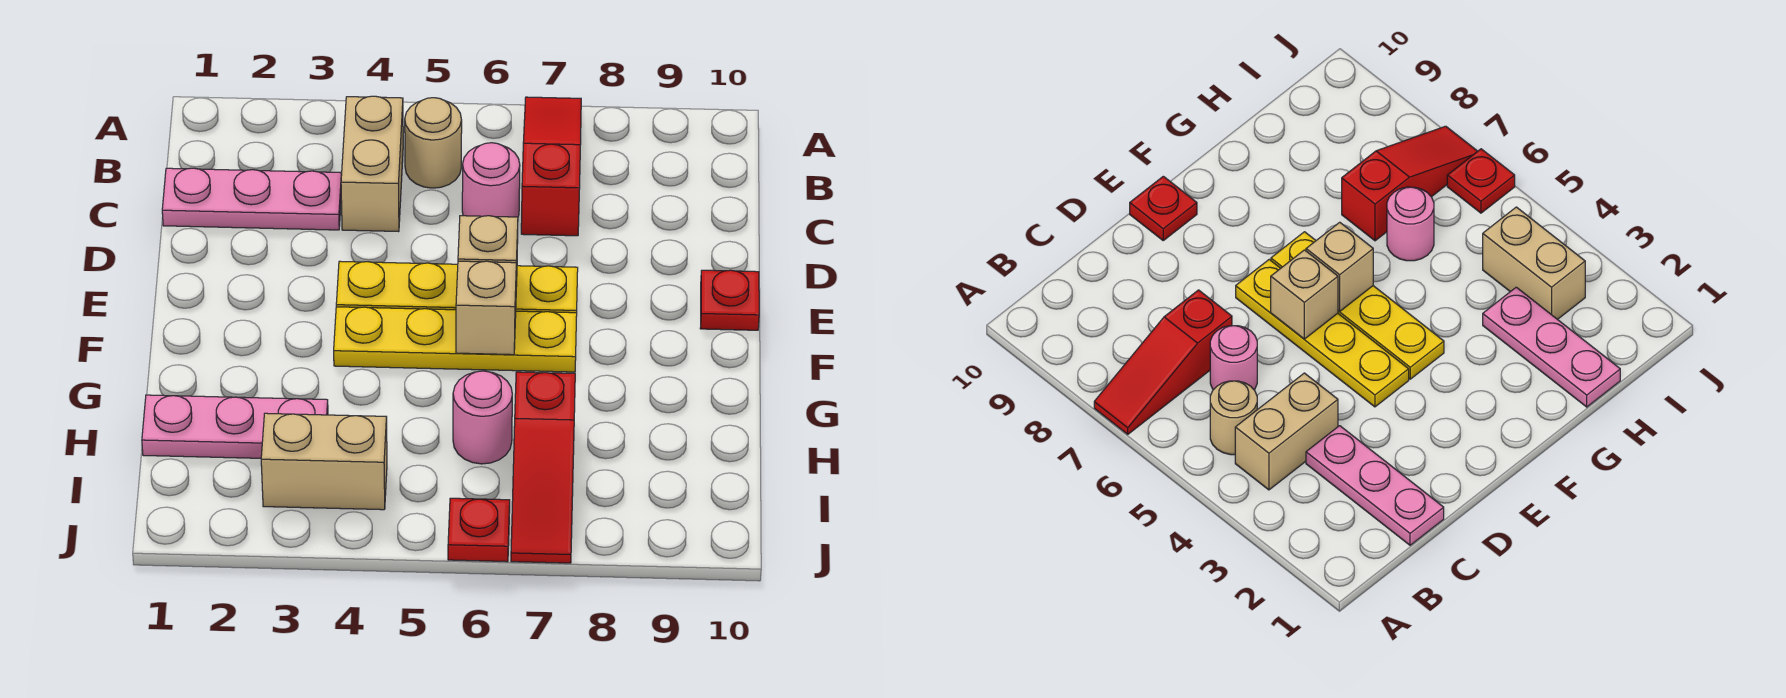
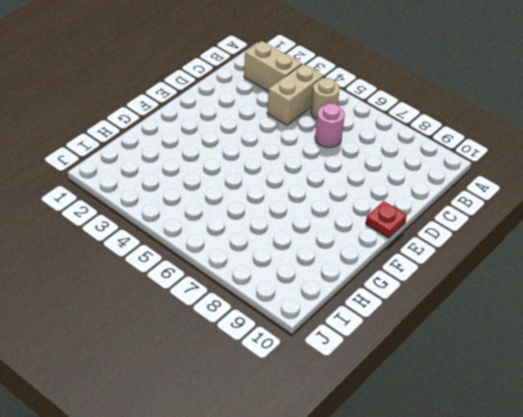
tan 1x2 brick [244,41,302,91] -> tan 1x2 brick moved to [261,413,387,510]
none -> red 1x3 slope [521,97,581,236]
none -> pink 1x3 plate [162,168,342,230]
none -> yellow 1x4 plate [336,261,578,313]

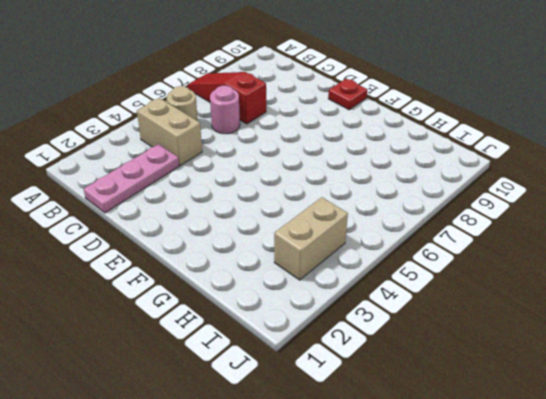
none -> yellow 1x4 plate [336,261,578,313]
none -> yellow 1x4 plate [334,307,577,372]
none -> pink 1x3 plate [142,395,328,458]

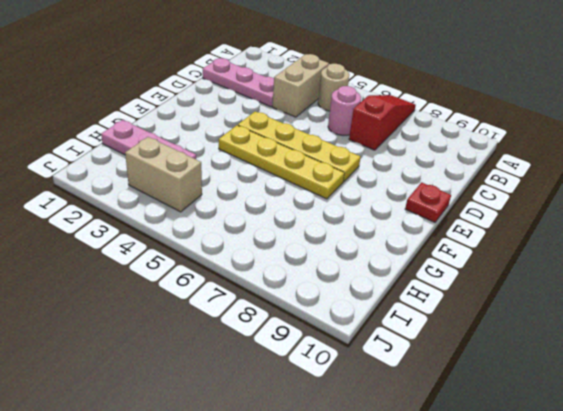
none -> pink 1x1 round brick [453,371,512,464]
none -> red 1x3 slope [511,372,575,563]
none -> red 1x1 plate [448,498,510,562]

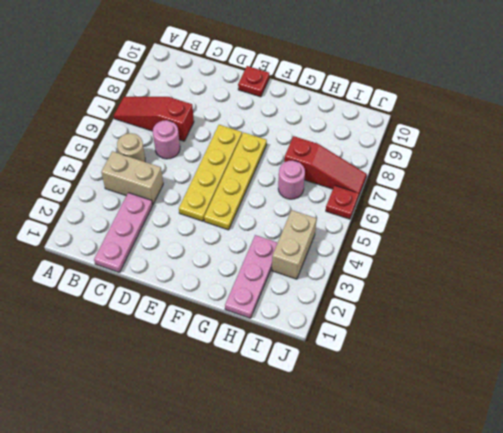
none -> tan 1x1 brick [458,216,518,287]
none -> tan 1x1 brick [456,261,516,355]

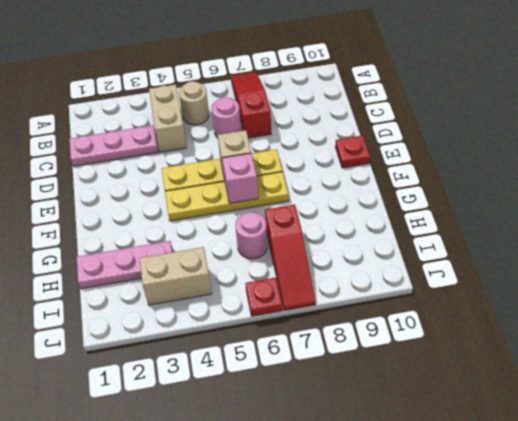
pink 1x1 brick [222,153,258,204] -> tan 1x1 brick [456,261,516,355]

